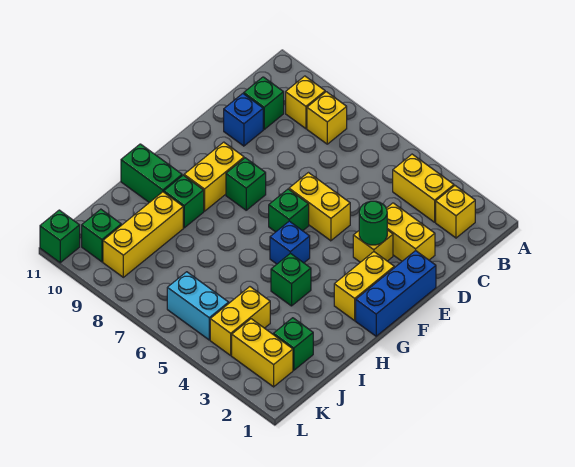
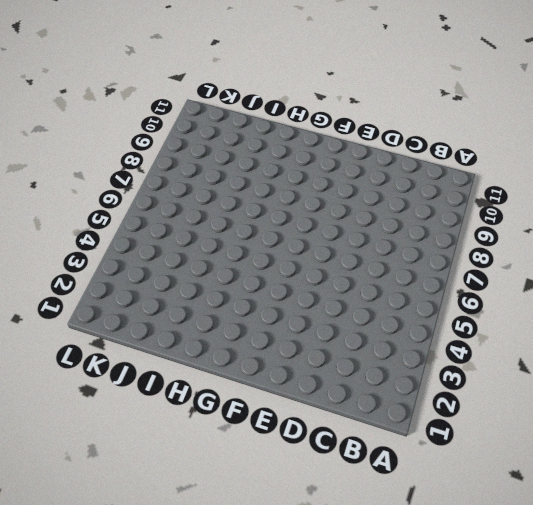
none -> yellow 1x1 brick [436,186,475,238]
none -> yellow 1x2 brick [393,154,454,222]
none -> yellow 1x1 brick [307,92,347,144]

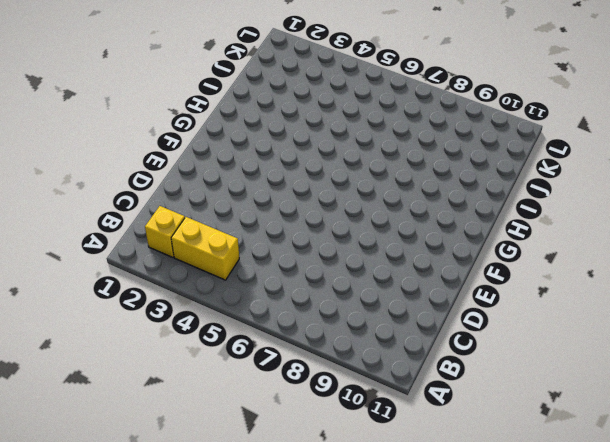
none -> yellow 1x1 brick [307,92,347,144]
none -> yellow 1x1 brick [286,76,325,129]
none -> green 1x1 brick [244,77,284,129]

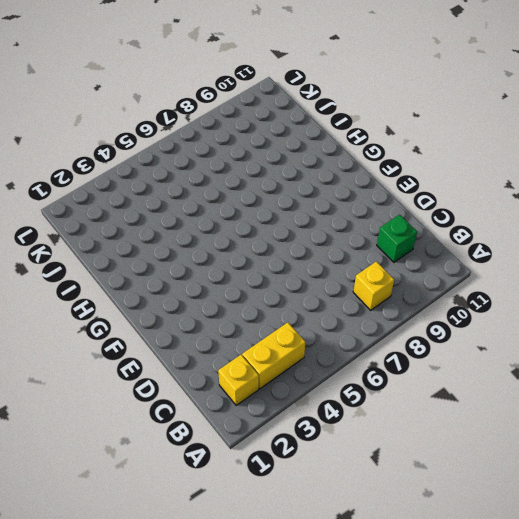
none -> yellow 1x1 brick [286,76,325,129]
none -> yellow 1x2 brick [386,203,435,261]
none -> blue 1x1 brick [224,94,263,146]

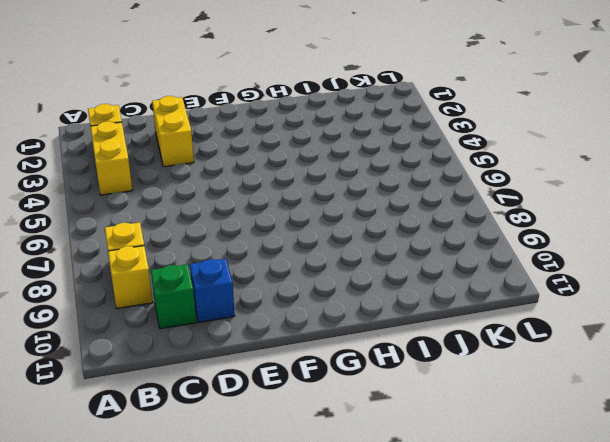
none -> blue 1x3 brick [356,251,436,336]
none -> yellow 1x1 brick [353,230,393,262]
none -> yellow 1x2 brick [289,173,350,241]

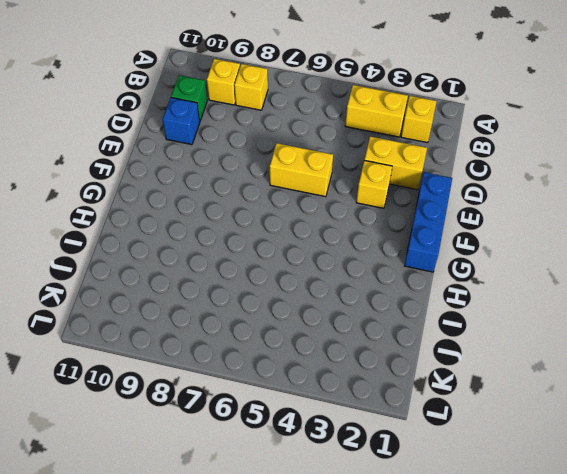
none -> yellow 1x2 brick [334,252,394,321]
none -> green 1x1 brick [269,189,309,232]
none -> green 1x1 brick [226,158,266,210]

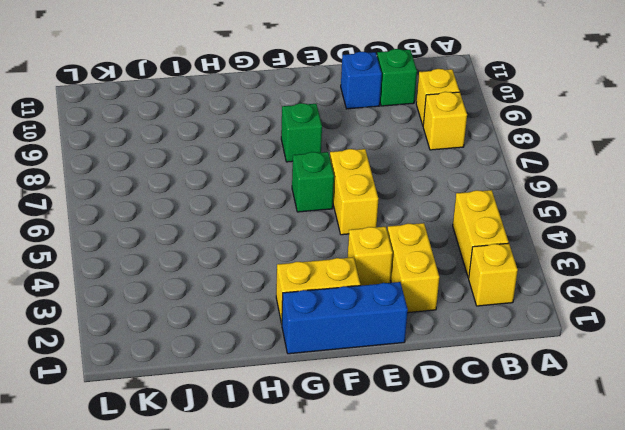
none -> yellow 1x2 brick [184,142,244,211]
none -> blue 1x1 brick [270,221,310,264]
none -> green 1x1 brick [271,253,311,306]

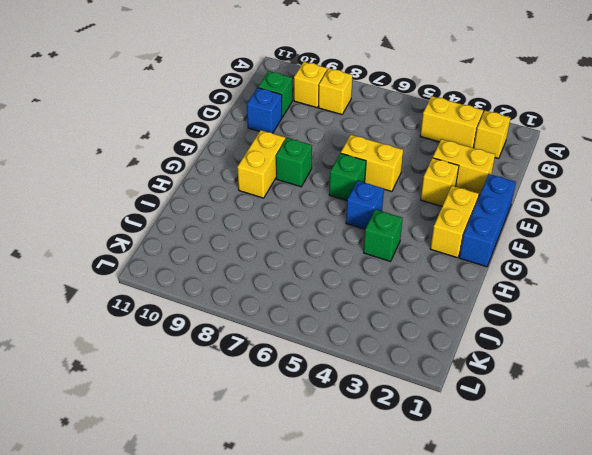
none -> green 1x1 brick [164,175,204,228]
none -> green 1x2 brick [121,144,182,203]
none -> yellow 1x3 brick [103,192,183,277]

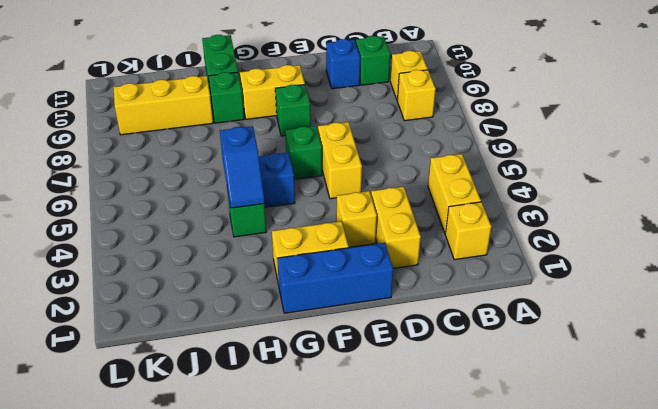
blue 1x2 slope [220,126,264,208] -> none
none -> green 1x1 brick [273,318,313,370]
none -> yellow 1x2 brick [210,287,270,355]
none -> yellow 1x2 brick [232,319,293,387]

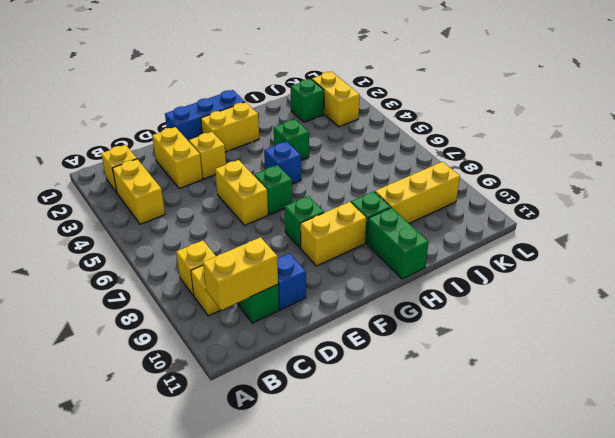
yellow 1x2 brick [203,237,278,310] -> yellow 1x2 brick moved to [210,287,270,355]
none -> cyan 1x2 brick [167,272,229,340]
none -> green 1x1 brick [82,209,121,262]
none -> green 1x1 brick [40,210,80,263]

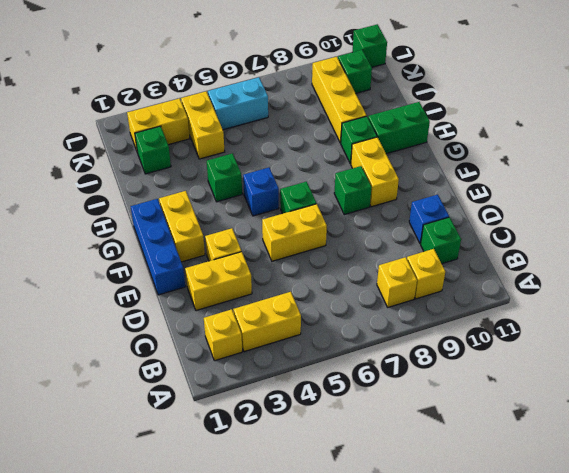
none -> green 1x1 round brick [359,201,387,245]

